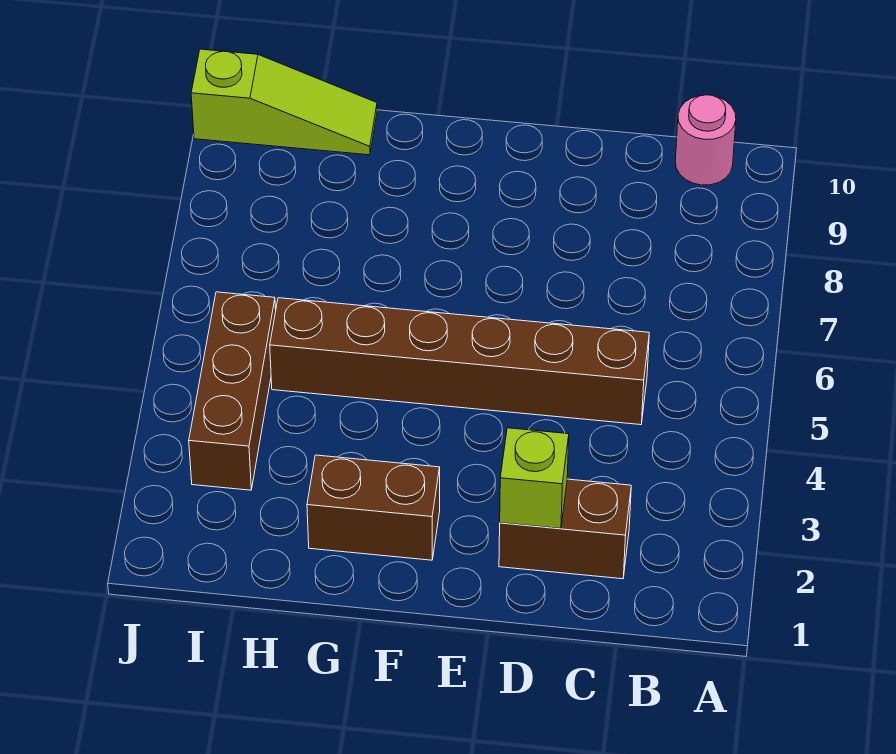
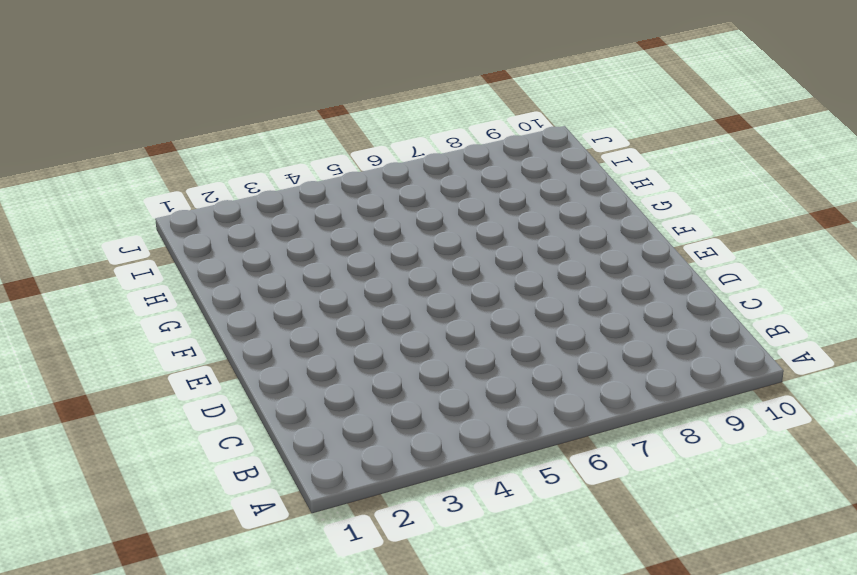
none -> pink 1x1 round brick [675,95,736,185]
none -> brown 1x2 brick [499,479,631,579]

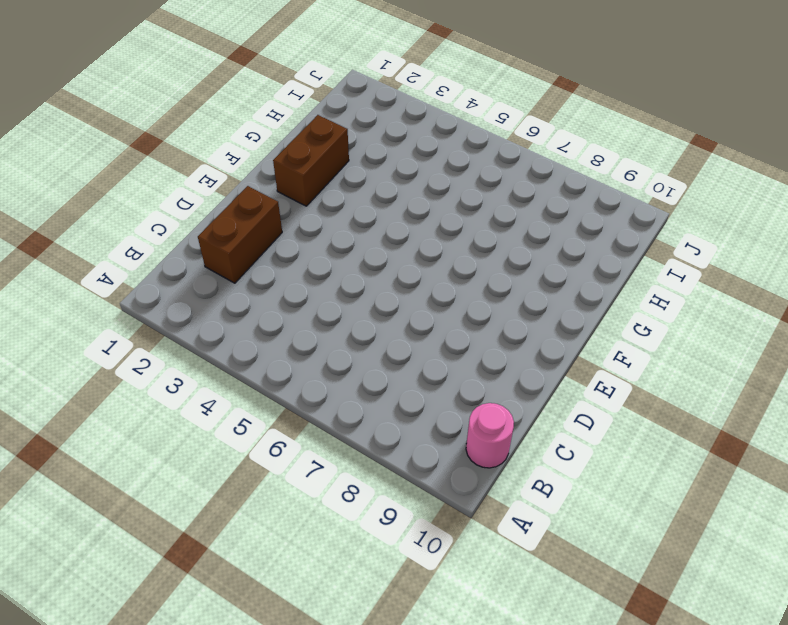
none -> brown 1x6 brick [270,298,649,425]
none -> lime 1x3 slope [191,49,377,155]

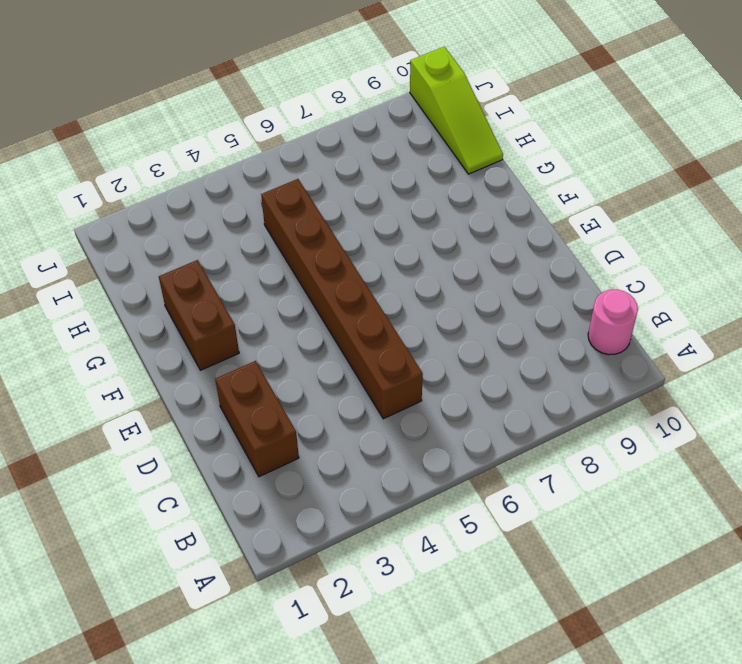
none -> brown 1x3 brick [189,292,276,490]
none -> lime 1x1 brick [500,428,569,529]

